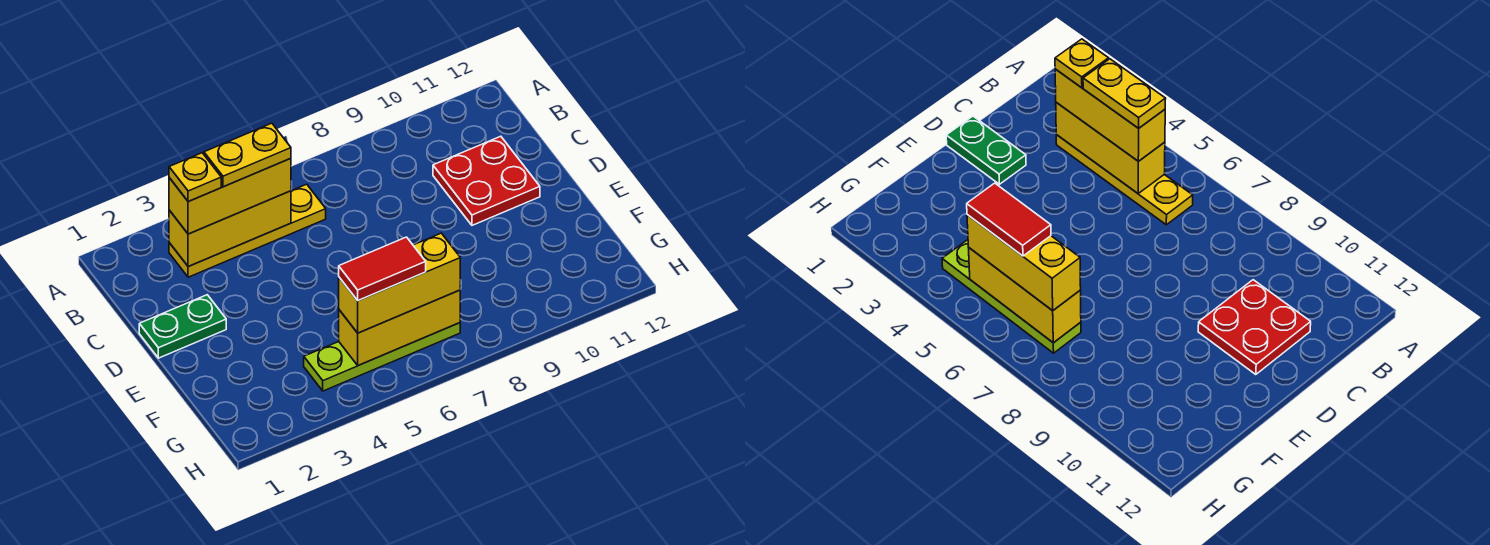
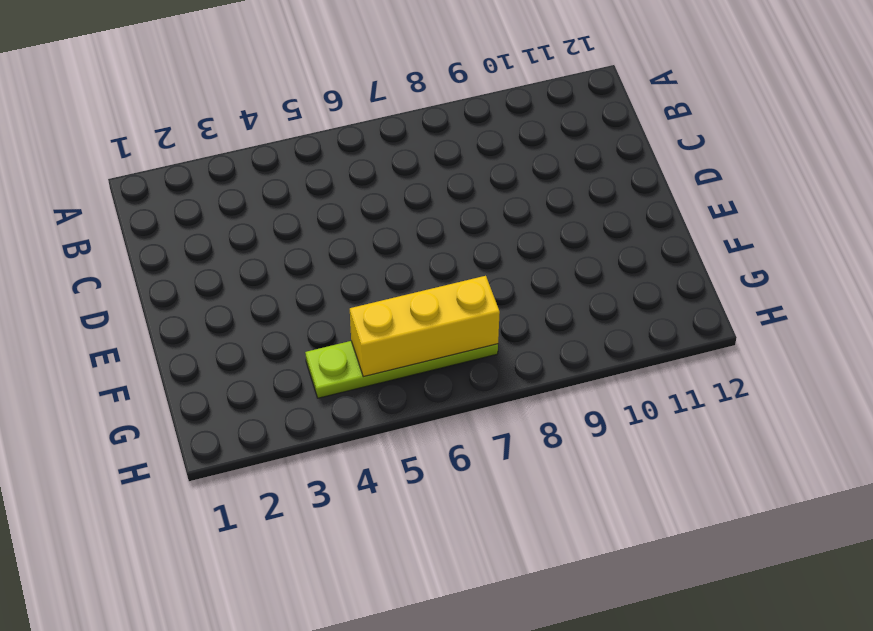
none -> yellow 1x4 plate [169,184,326,277]
none -> red 2x2 plate [433,136,540,225]

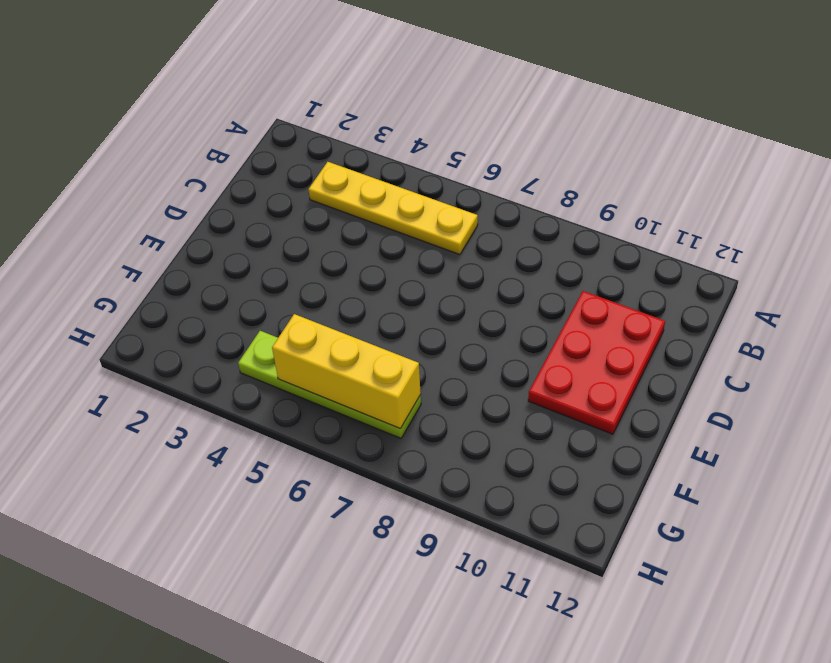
red 2x3 plate [528,291,665,434] -> red 2x2 plate [433,136,540,225]
none -> green 1x2 plate [139,295,226,358]
none -> yellow 1x3 brick [169,191,291,267]

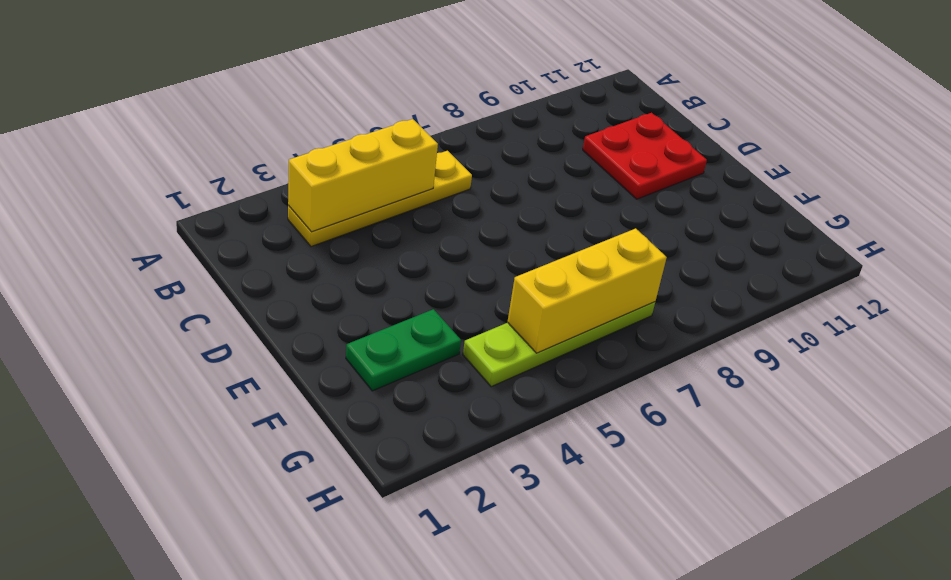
green 1x2 plate [346,309,461,391] -> green 1x2 plate moved to [139,295,226,358]
none -> yellow 1x3 brick [169,158,291,234]
none -> yellow 1x3 brick [339,233,460,333]

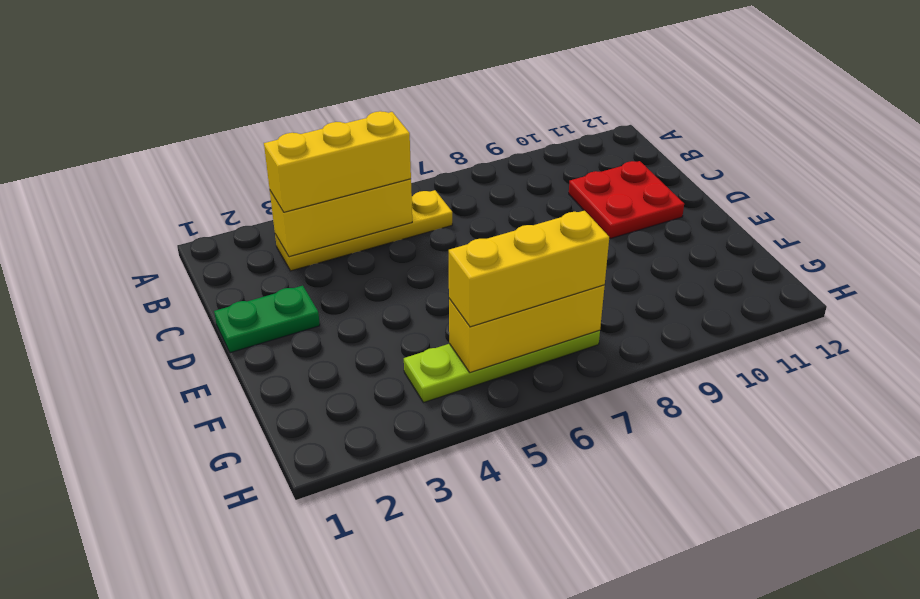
none -> yellow 1x1 plate [169,153,221,202]
none -> yellow 1x2 plate [204,123,291,187]

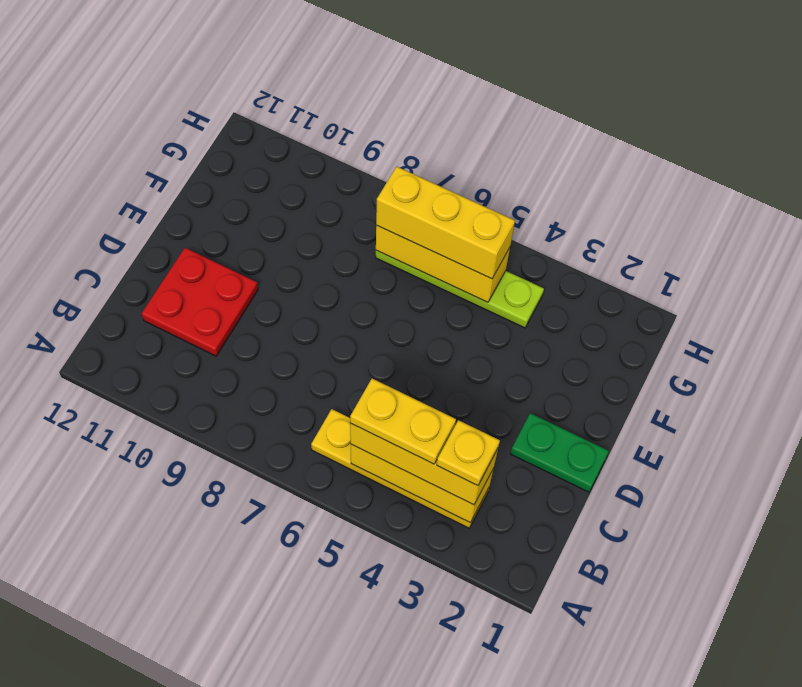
none -> red 1x2 tile [339,237,426,301]

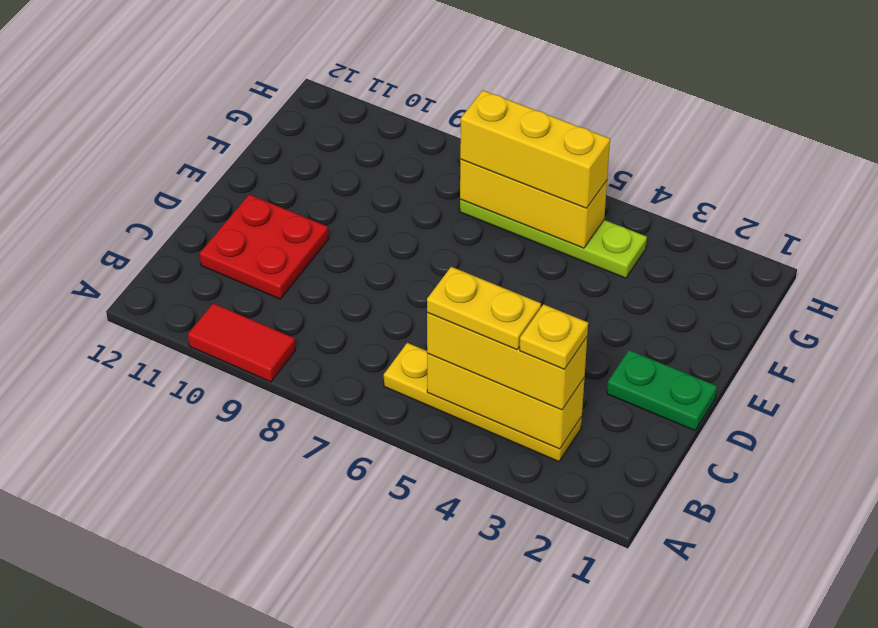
red 1x2 tile [188,303,296,382] -> red 1x2 tile moved to [339,237,426,301]

